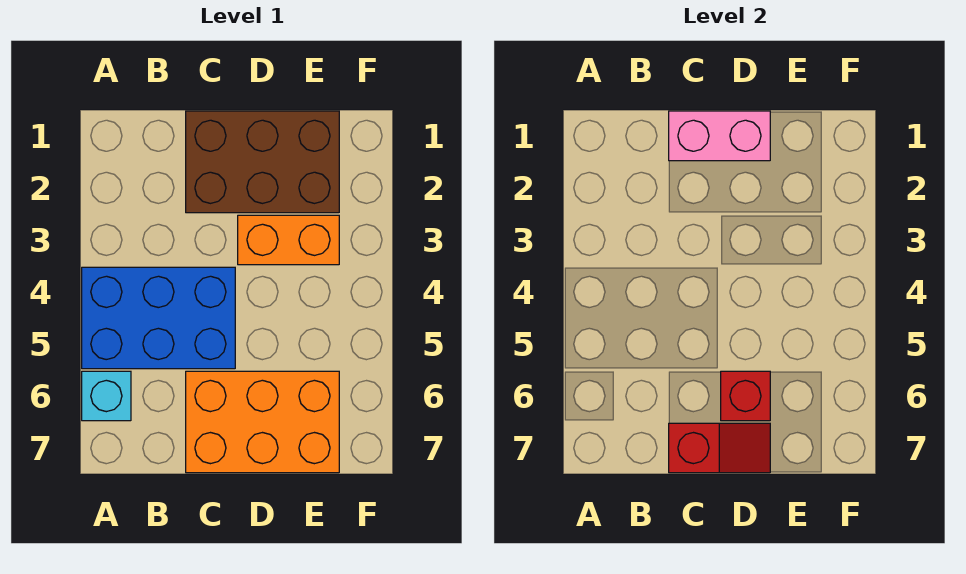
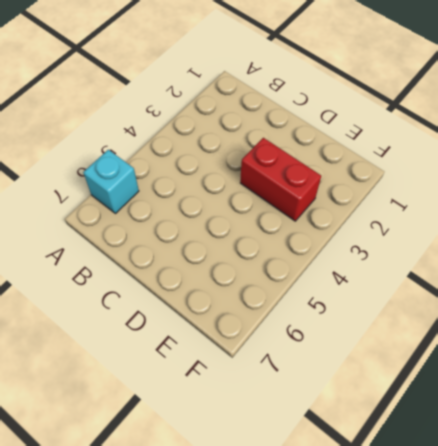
red 1x2 brick [240,138,321,221] -> orange 1x2 brick [238,215,339,265]
none -> blue 2x3 brick [82,267,235,369]
none -> brown 2x3 brick [186,111,339,213]

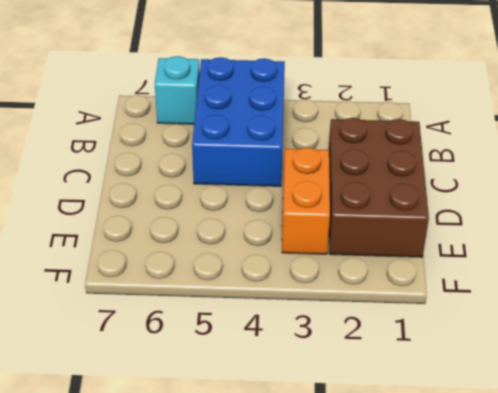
none -> orange 2x3 brick [186,371,339,473]
none -> pink 1x2 brick [669,111,770,161]

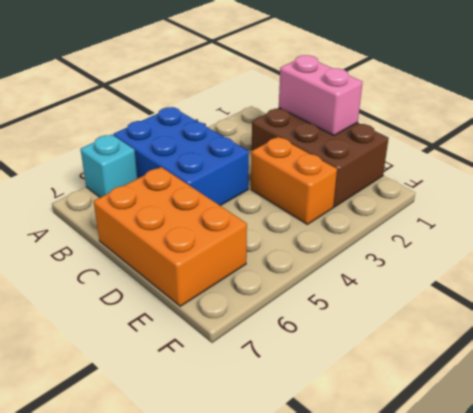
none -> red 1x2 slope [669,423,770,473]
none -> red 1x1 brick [721,371,770,421]

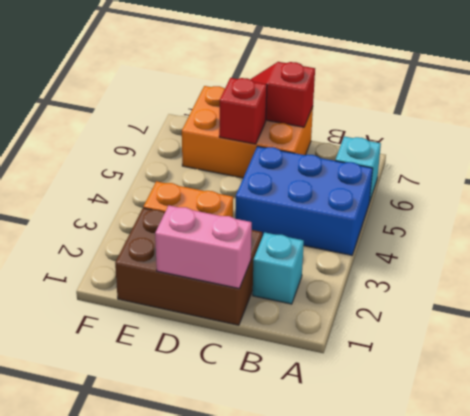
cyan 1x1 brick [253,232,304,304] -> none

